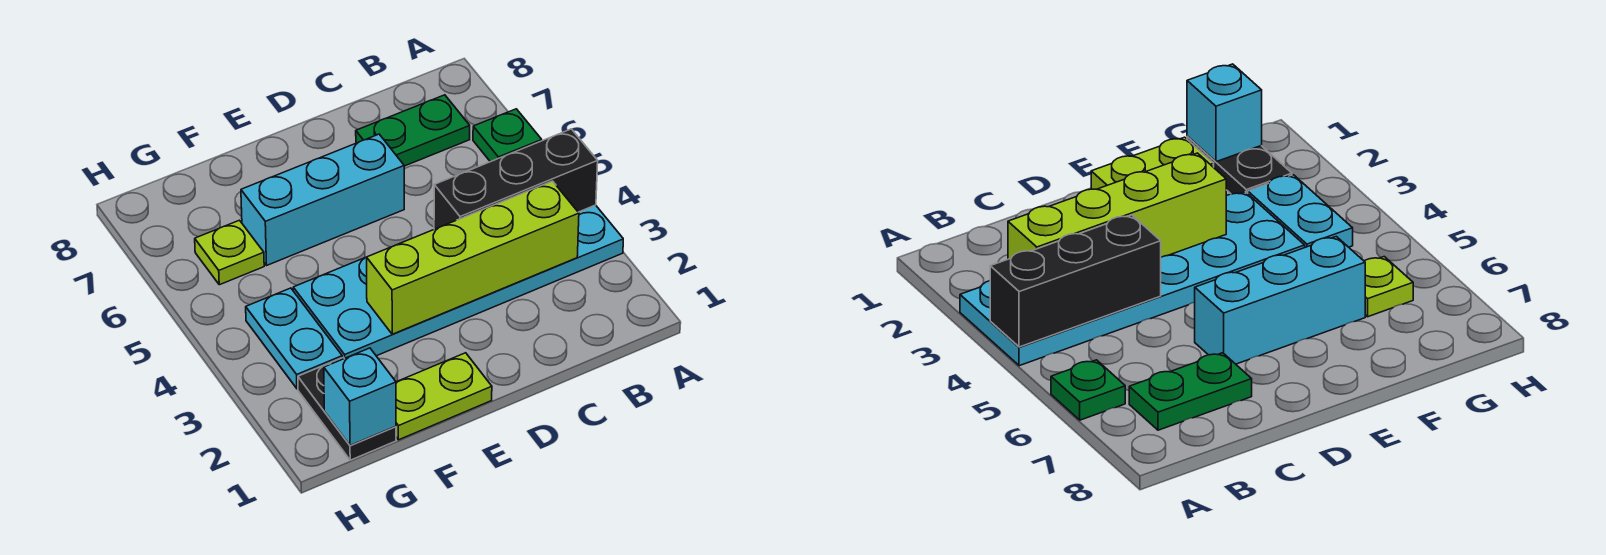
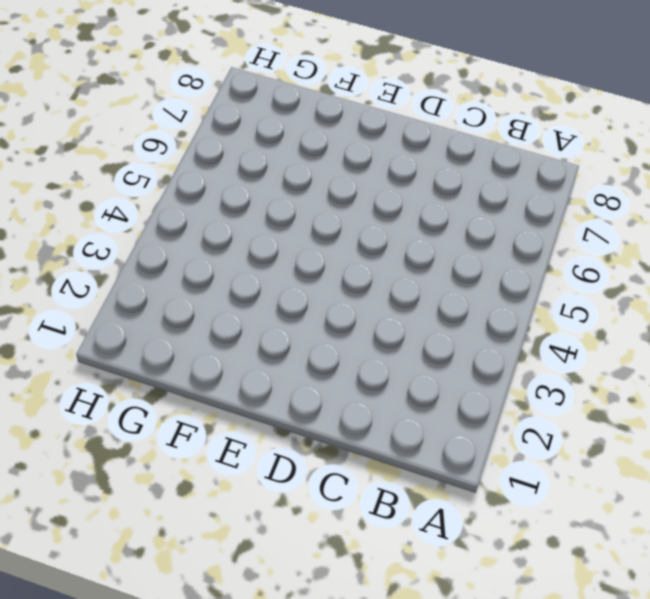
none -> cyan 2x6 plate [293,205,623,358]
none -> green 1x1 plate [473,109,542,162]

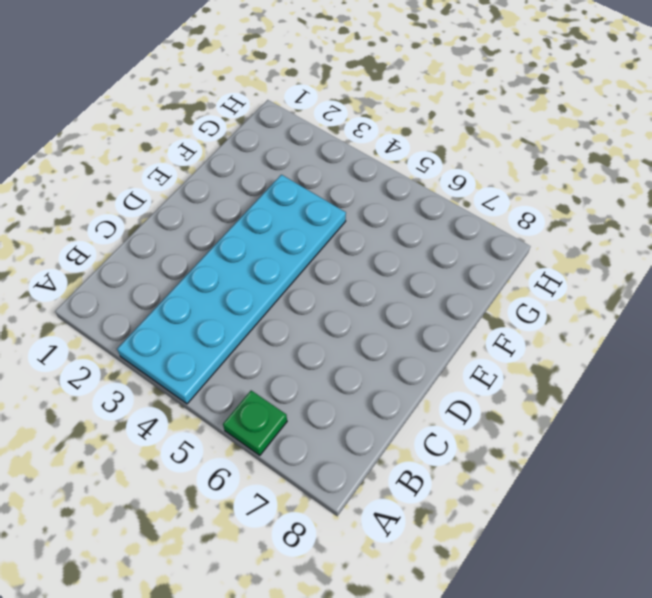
none -> green 1x2 plate [356,95,470,166]
none -> cyan 1x3 brick [241,134,404,265]

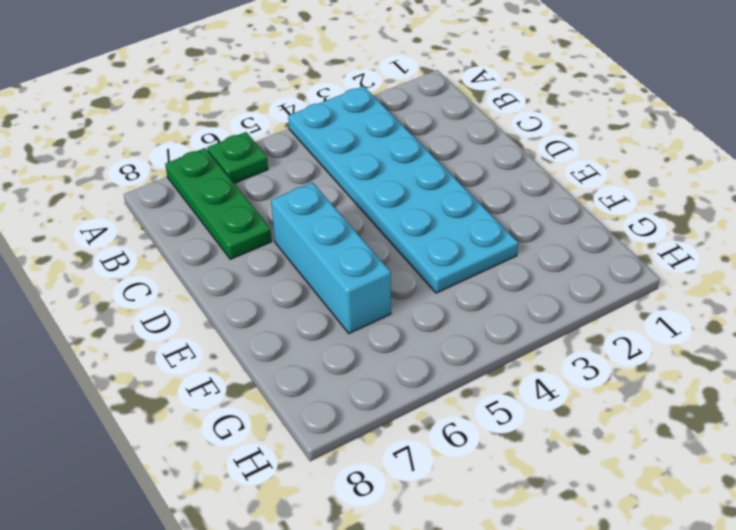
green 1x3 plate [165,148,272,259] -> green 1x2 plate [356,95,470,166]
none -> lime 1x2 plate [396,353,492,440]
none -> black 1x2 plate [298,358,396,460]

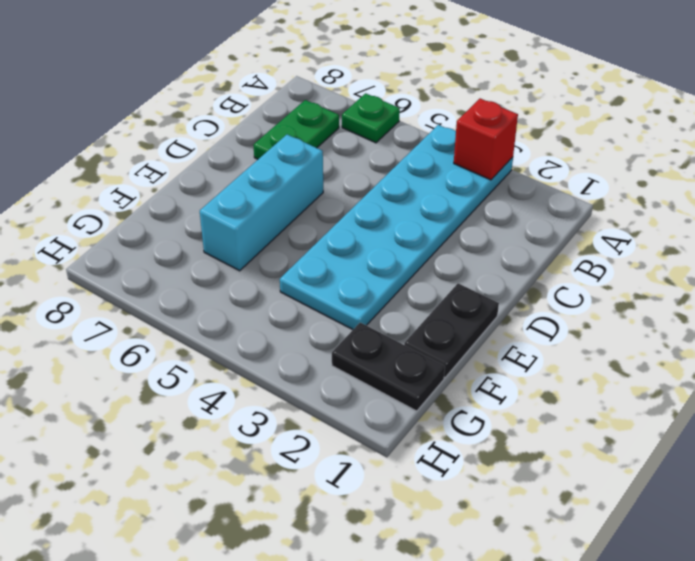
red 1x1 brick [454,99,518,180] -> none
black 1x2 plate [404,283,499,377] -> lime 1x2 plate [396,353,492,440]
none -> cyan 1x2 plate [246,288,342,389]
none -> lime 1x1 plate [195,220,264,285]

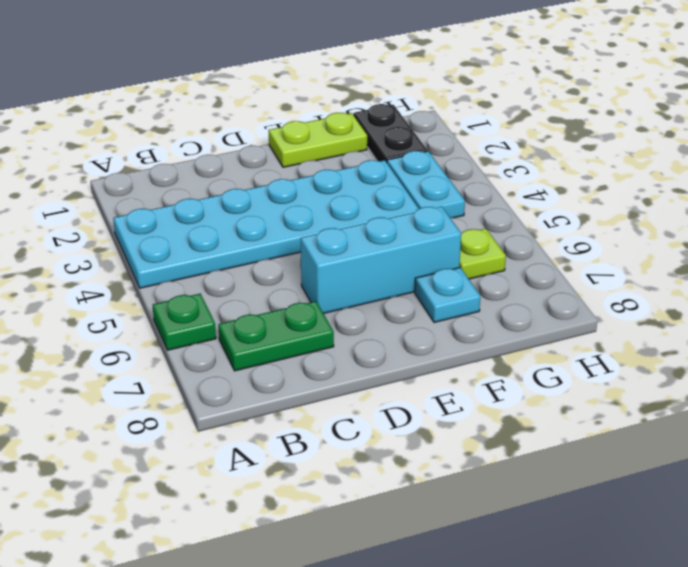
cyan 1x1 plate [415,268,480,322] -> none
none -> black 1x3 brick [434,129,598,229]
none -> lime 1x4 brick [367,181,579,334]

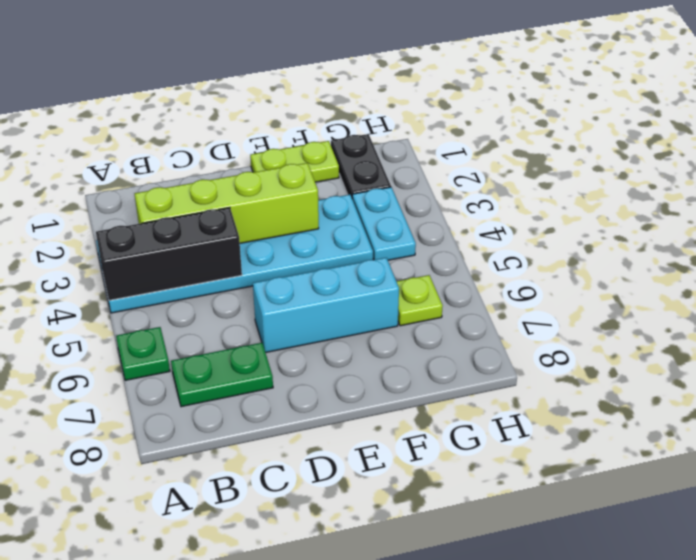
none -> cyan 1x1 brick [324,348,396,445]

